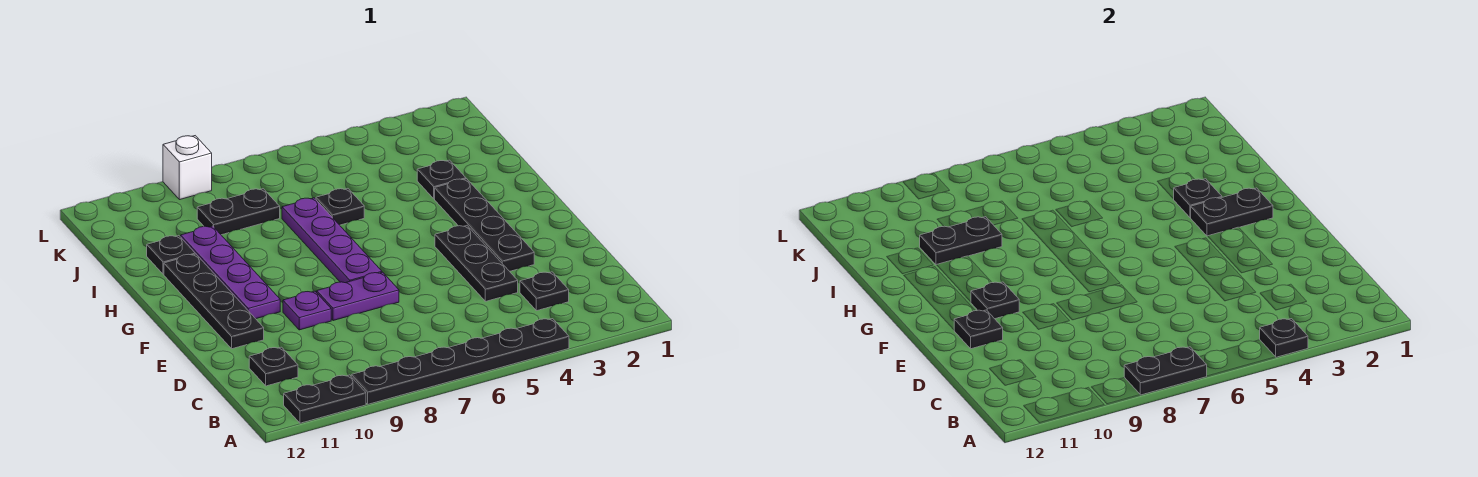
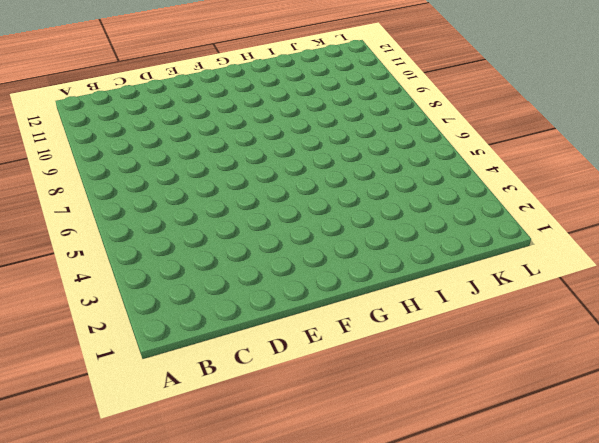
none -> black 1x6 plate [351,319,569,404]
none -> black 1x2 plate [284,375,366,423]
none -> black 1x1 plate [520,272,569,311]

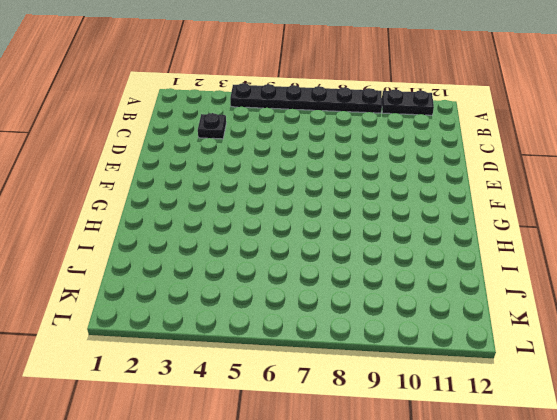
none -> black 1x1 plate [249,347,298,386]
none -> black 1x3 plate [435,226,518,301]
none -> black 1x4 plate [435,179,534,271]

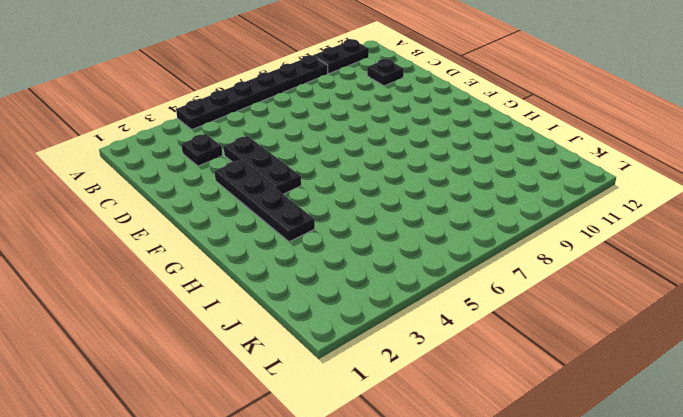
none -> purple 1x2 plate [317,272,399,321]
none -> purple 1x1 plate [283,291,331,330]
none -> black 1x4 plate [164,254,264,349]

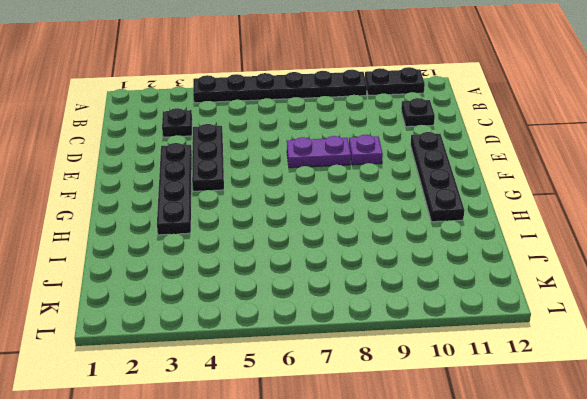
none -> purple 1x4 plate [282,198,382,283]
none -> purple 1x4 plate [181,226,280,319]
none -> black 1x1 plate [417,160,466,199]

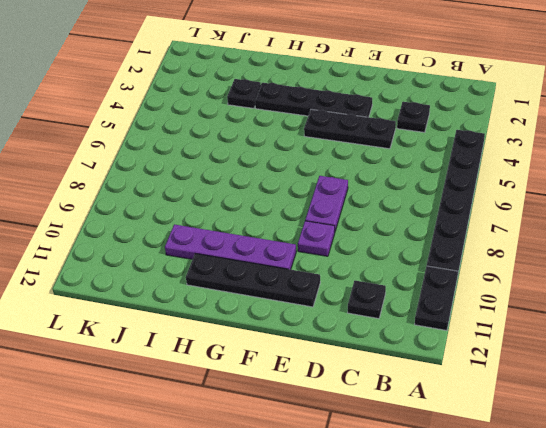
none -> purple 1x4 plate [282,198,382,283]
none -> black 1x1 plate [316,189,364,225]
none -> black 1x1 plate [147,236,195,274]

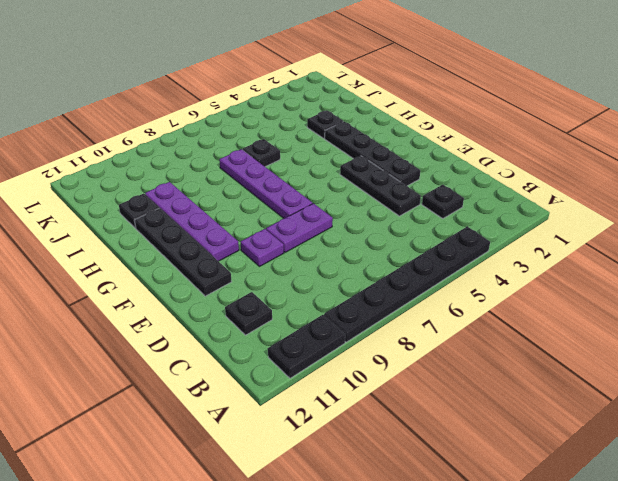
none -> black 1x2 plate [197,189,280,235]
none -> white 1x1 brick [163,136,212,200]
none -> black 1x1 plate [1260,319,1308,357]

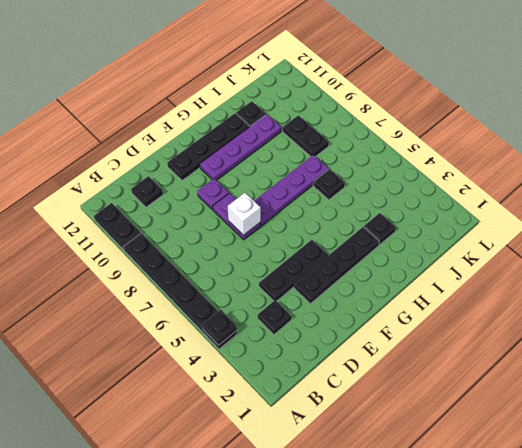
white 1x1 brick [227,193,261,235] -> white 1x1 brick moved to [163,136,212,200]
none -> black 1x2 plate [1124,347,1207,395]
none -> black 1x1 plate [954,310,1003,349]
none -> black 1x1 plate [971,282,1019,319]

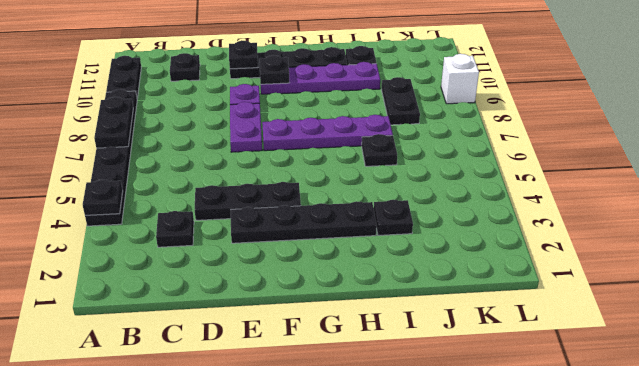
none -> black 1x2 plate [1190,188,1273,236]
none -> black 1x1 plate [1174,179,1222,217]
none -> black 1x2 plate [920,217,1002,265]

